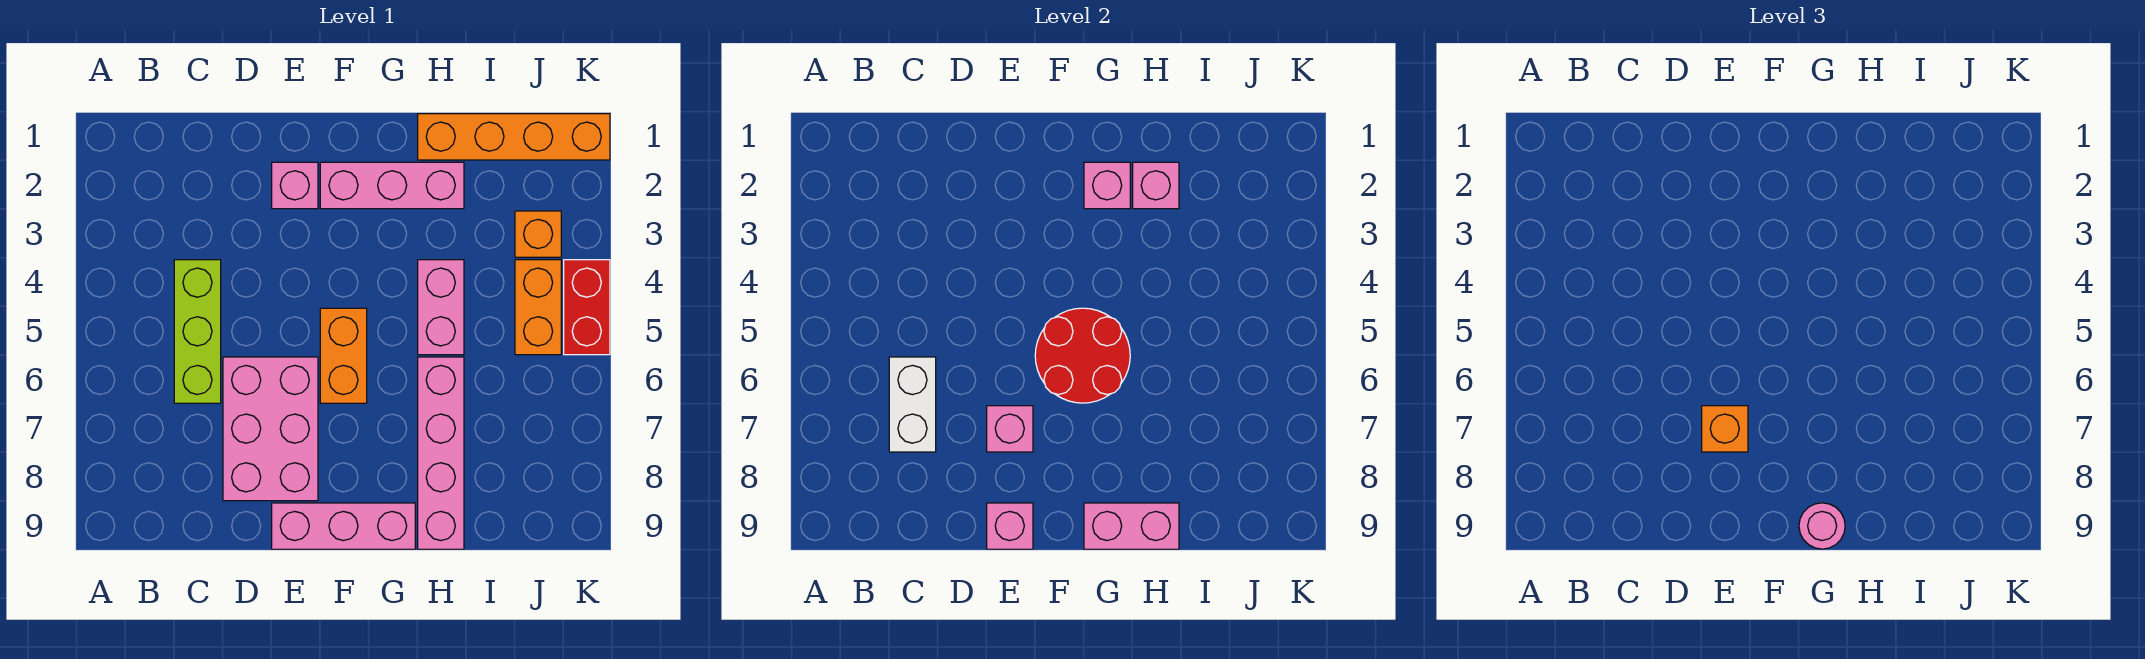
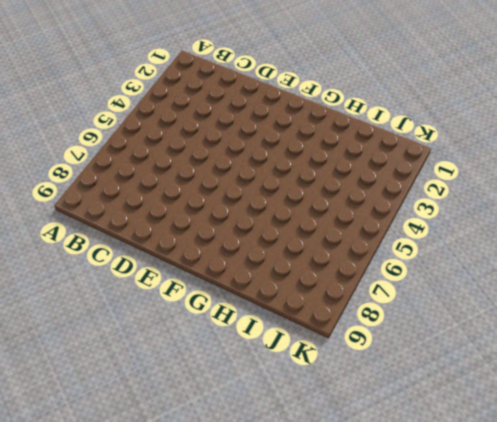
none -> lime 1x3 brick [174,260,221,403]
none -> pink 2x3 brick [223,357,318,501]
none -> pink 1x1 brick [272,162,318,209]

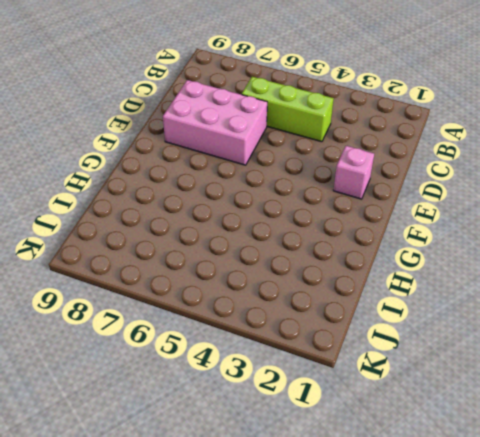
none -> pink 1x3 brick [272,503,415,549]
none -> pink 1x3 brick [320,162,464,209]
none -> orange 1x2 brick [320,308,367,403]

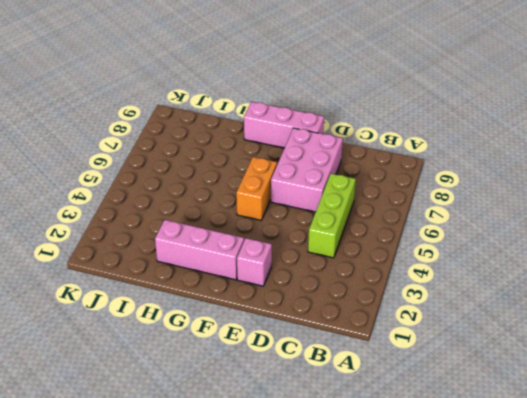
none -> orange 1x4 brick [418,114,610,160]
none -> pink 1x2 brick [418,260,464,355]
none -> pink 1x4 brick [418,357,464,549]

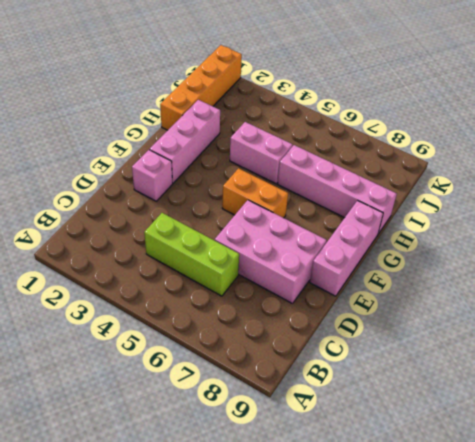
none -> orange 1x1 brick [515,211,561,257]
none -> orange 1x2 brick [515,260,561,355]
none -> red 1x2 brick [564,260,610,355]

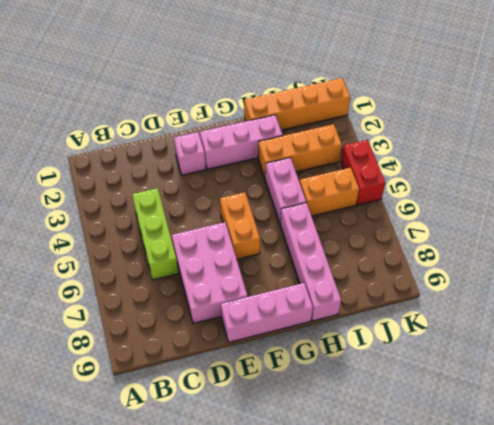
orange 1x3 brick [258,124,342,178] -> orange 1x1 brick [515,211,561,257]
orange 1x2 brick [299,168,359,216] -> orange 1x2 brick turned to [515,260,561,355]
none -> white 1x2 brick [889,357,936,452]
none -> pink 1x1 brick [987,406,1033,452]
none -> pink 1x1 brick [987,503,1033,549]

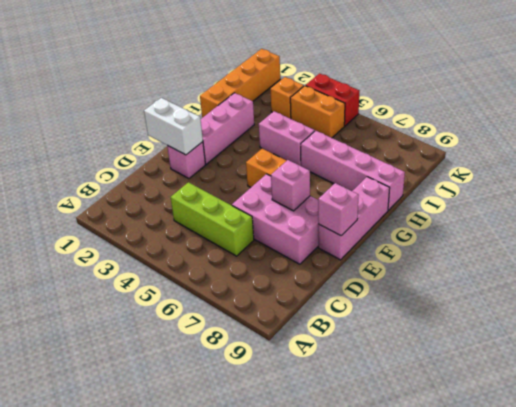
white 1x2 brick [144,98,203,155] -> white 1x2 brick moved to [889,357,936,452]
none -> red 2x2 round brick [1035,308,1130,403]
none -> pink 1x1 brick [1084,162,1130,209]
none -> pink 1x2 brick [1084,503,1179,549]

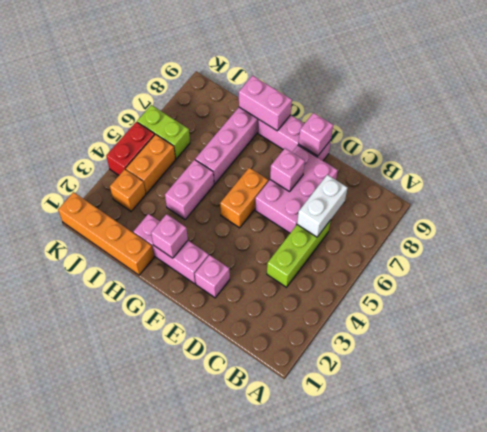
lime 1x2 brick [137,105,190,159] -> none
none -> red 2x2 round brick [1035,308,1130,403]
none -> pink 1x1 brick [1133,162,1179,209]
none -> orange 1x1 brick [1702,406,1748,452]

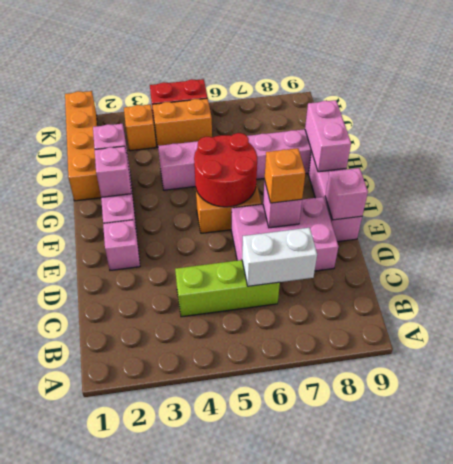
none -> pink 1x1 round brick [1799,503,1845,549]

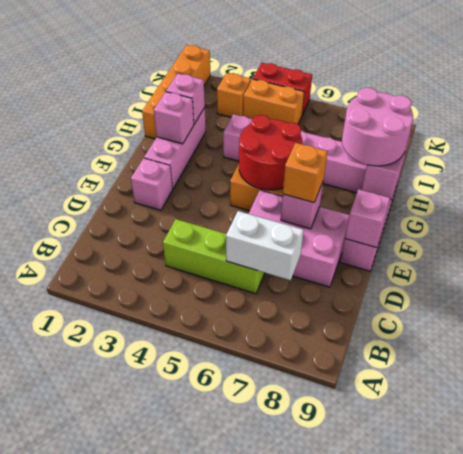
pink 2x2 round brick [342,88,413,166] -> pink 1x1 round brick [1799,503,1845,549]

